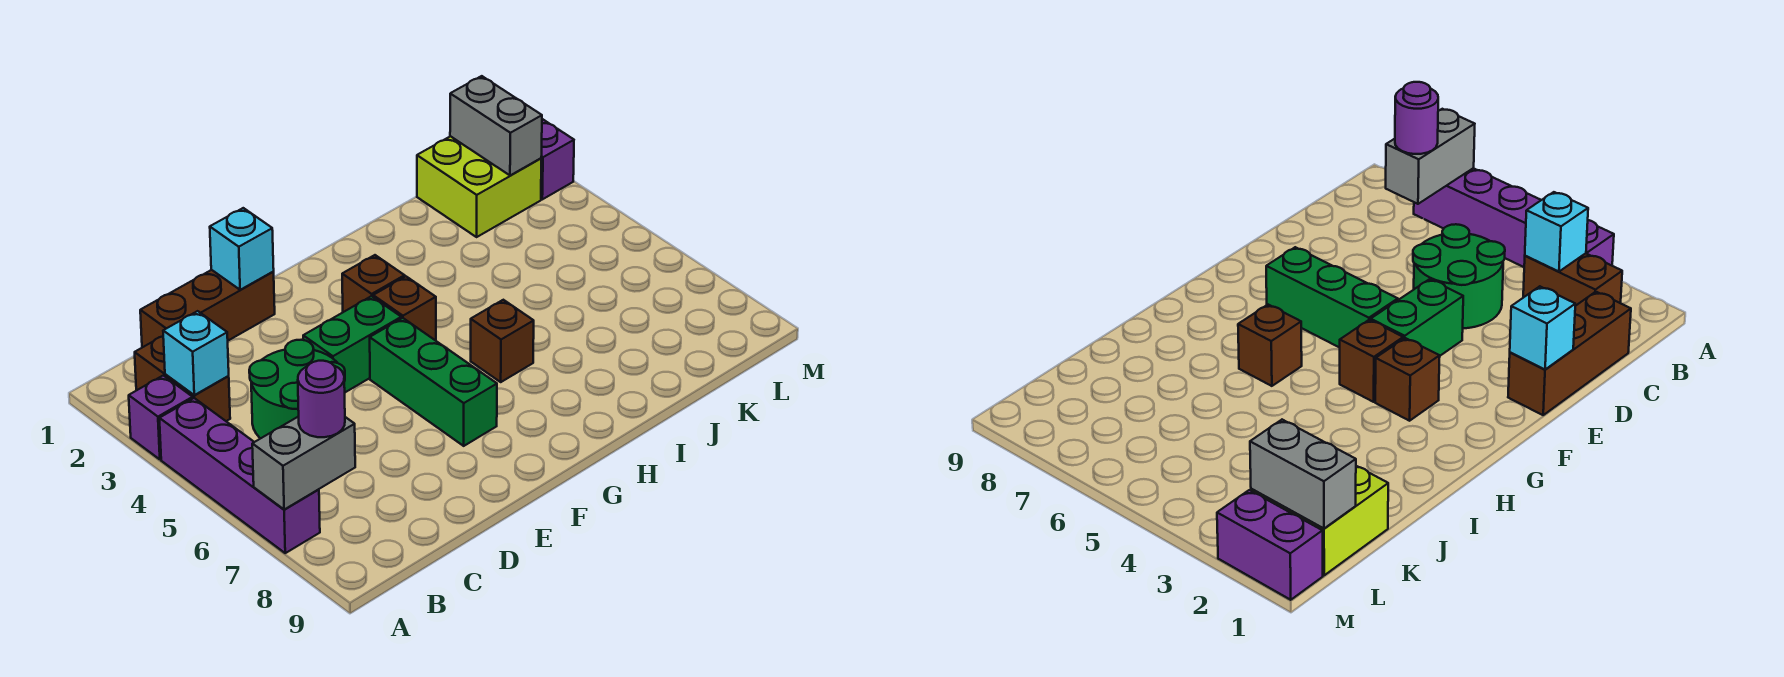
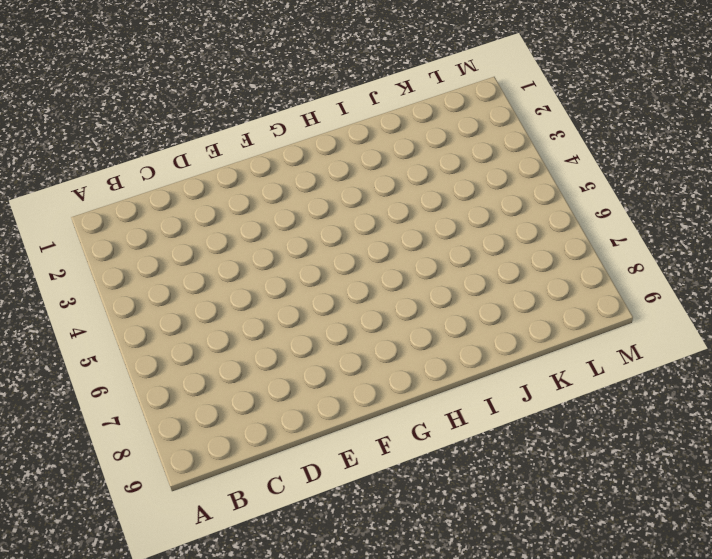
none -> purple 1x1 brick [129,375,193,459]
none -> purple 1x4 brick [159,398,320,553]
none -> brown 1x2 brick [135,336,230,421]

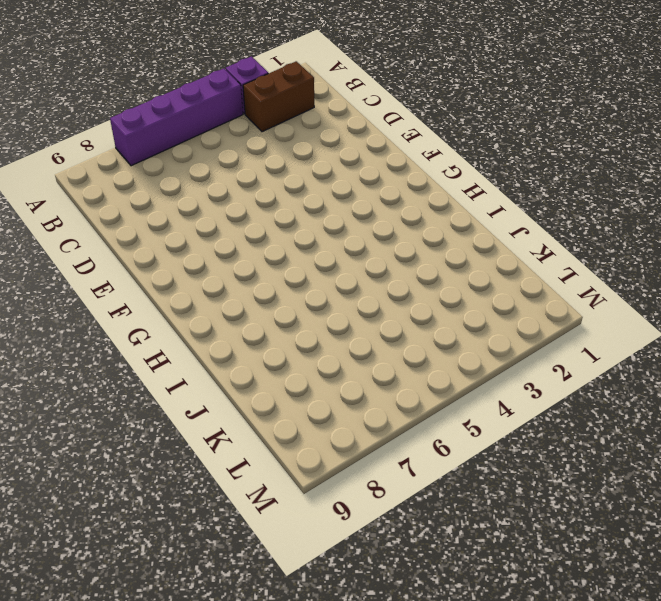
none -> brown 1x3 brick [140,270,275,347]
none -> green 2x2 round brick [249,340,345,438]
none -> green 1x2 brick [303,296,401,392]

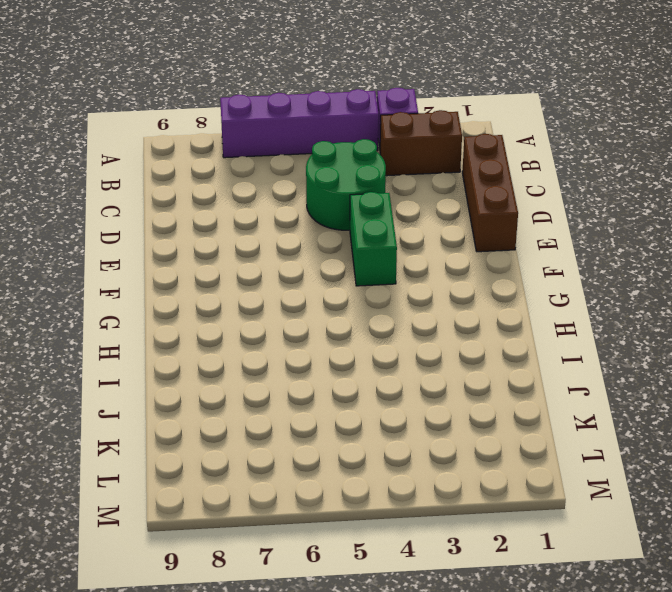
none -> green 1x3 brick [370,318,497,446]
none -> brown 1x1 brick [342,255,405,312]
none -> brown 1x1 brick [373,277,436,340]

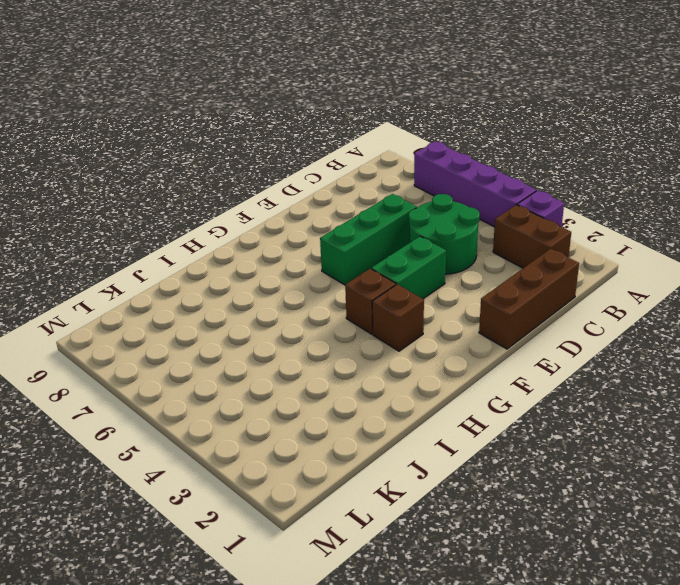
green 1x3 brick [320,194,417,285] -> green 1x3 brick turned to [370,318,497,446]
none -> brown 1x1 brick [471,300,534,382]
none -> lime 2x2 brick [417,136,541,237]
none -> purple 1x2 brick [541,119,574,199]

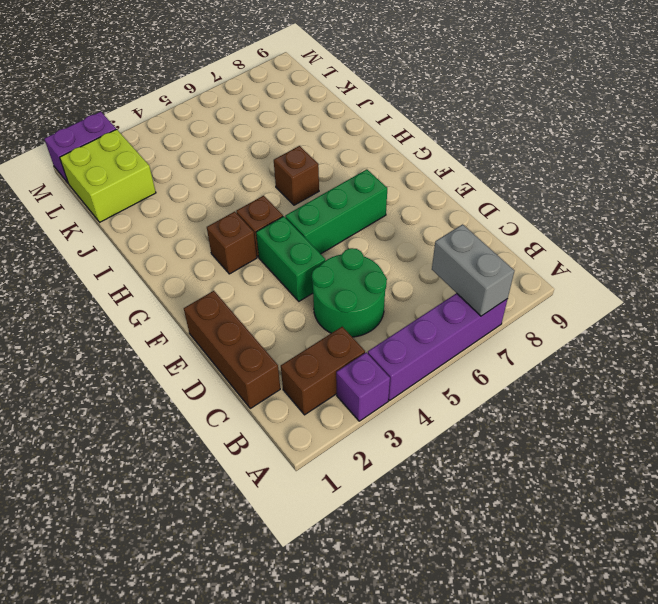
none -> cyan 1x1 brick [163,311,229,395]
none -> cyan 1x1 brick [210,208,274,290]
none -> grey 1x2 brick [450,76,542,175]

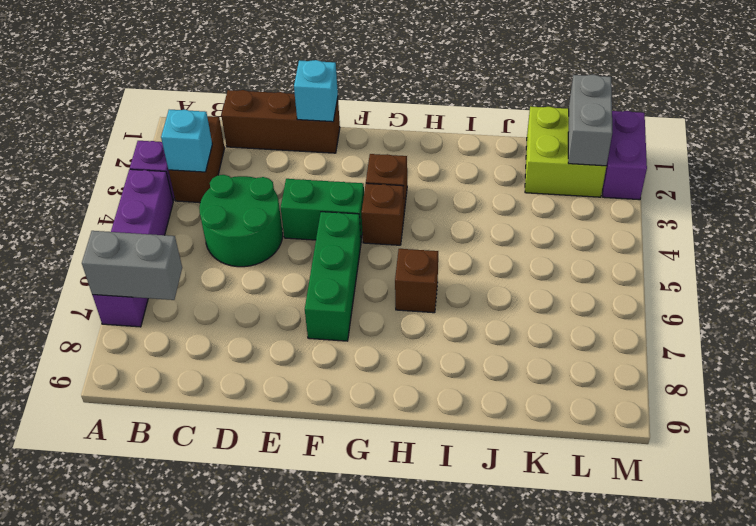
none -> purple 1x1 round brick [298,361,345,437]

